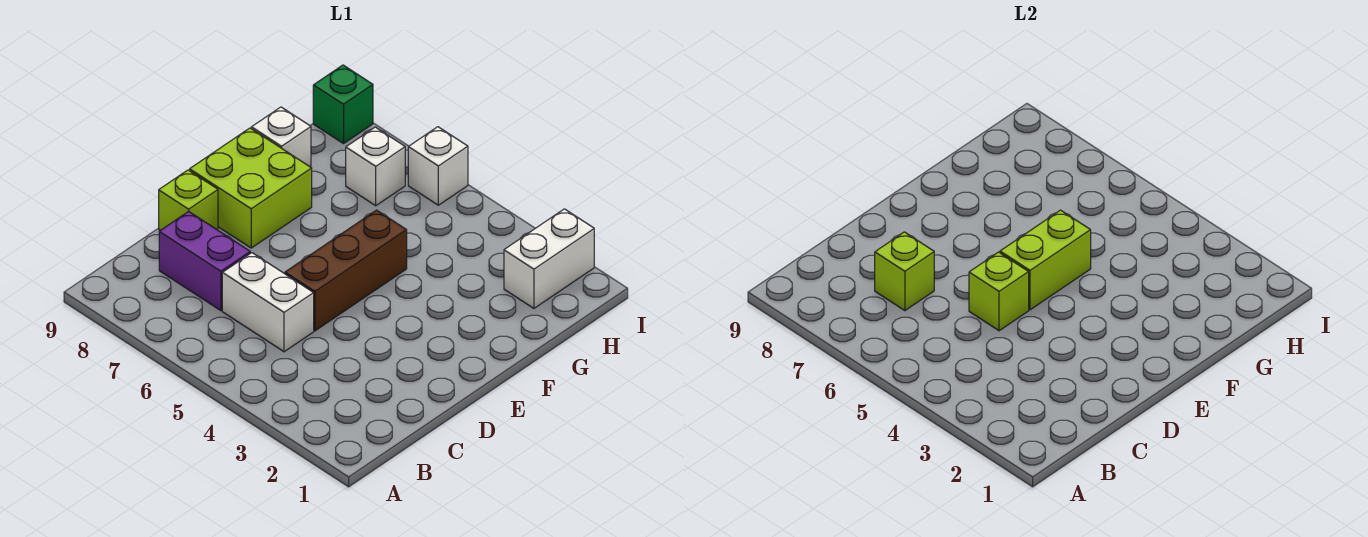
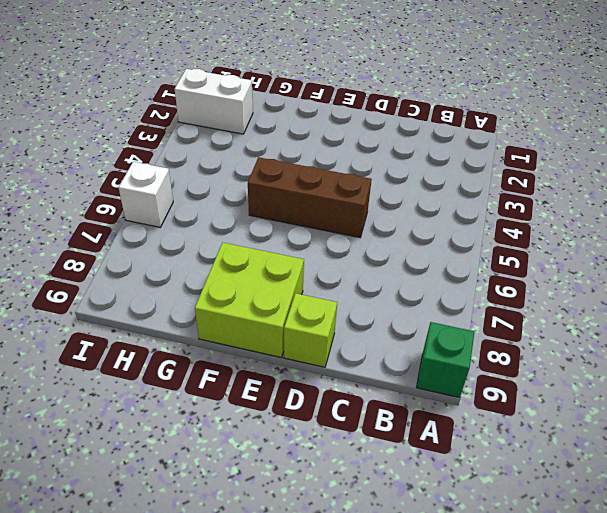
green 1x1 brick [416,322,474,398] -> green 1x1 brick moved to [313,65,373,144]
none -> white 1x2 brick [222,253,314,352]
none -> purple 1x2 brick [159,211,250,311]
none -> white 1x1 brick [251,107,311,167]

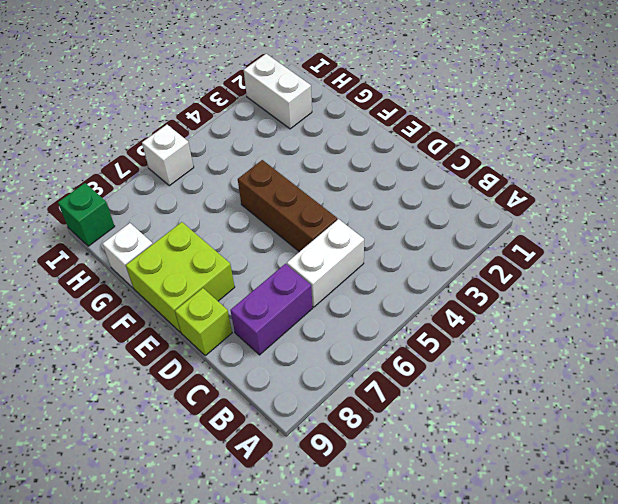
none -> white 1x1 brick [346,127,405,206]
none -> lime 1x1 brick [875,232,934,311]
none -> lime 1x1 brick [969,252,1029,331]

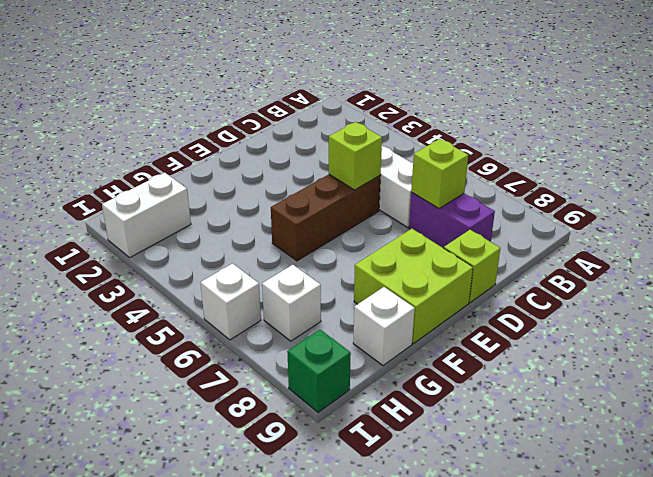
none -> lime 1x2 brick [1000,210,1091,310]

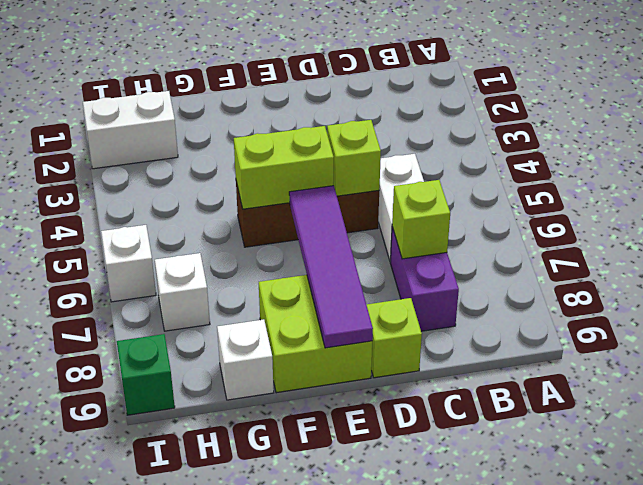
purple 1x4 tile [289,186,373,348] -> none

